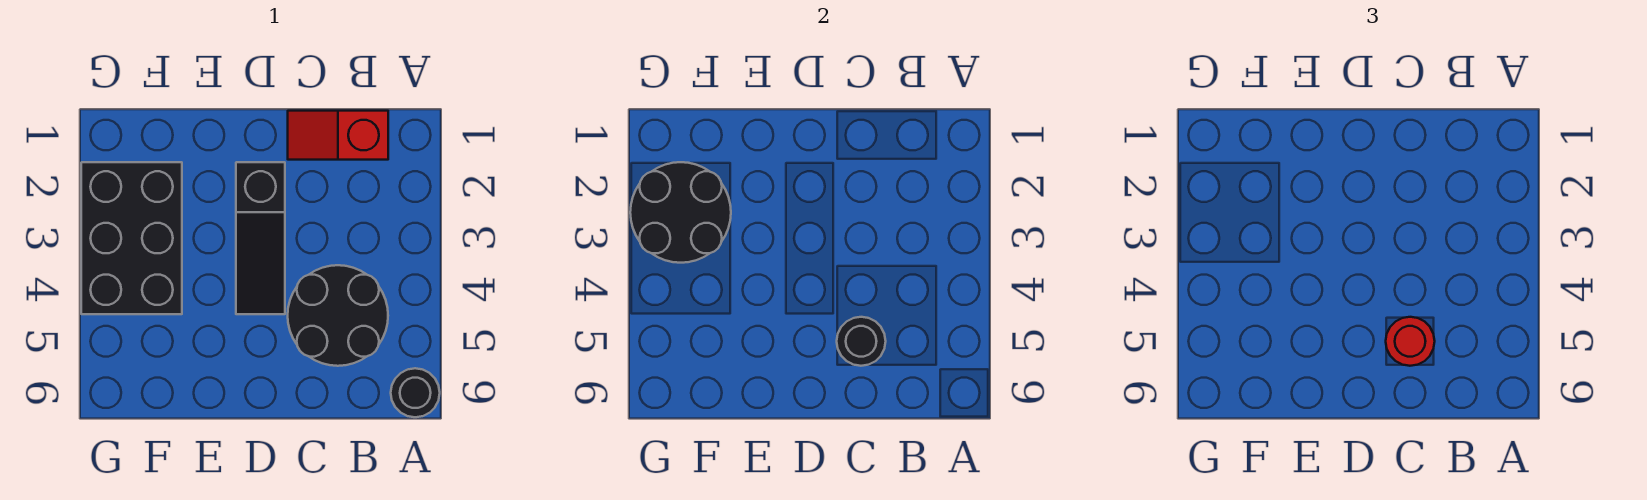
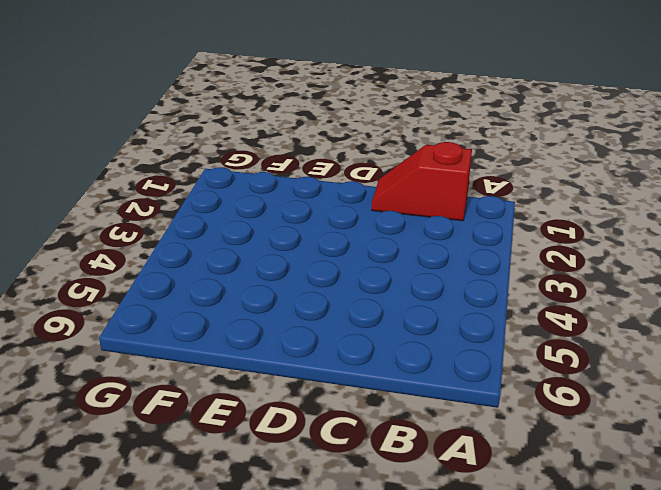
none -> black 1x1 round brick [391,368,440,417]
none -> black 2x2 round brick [288,265,388,366]

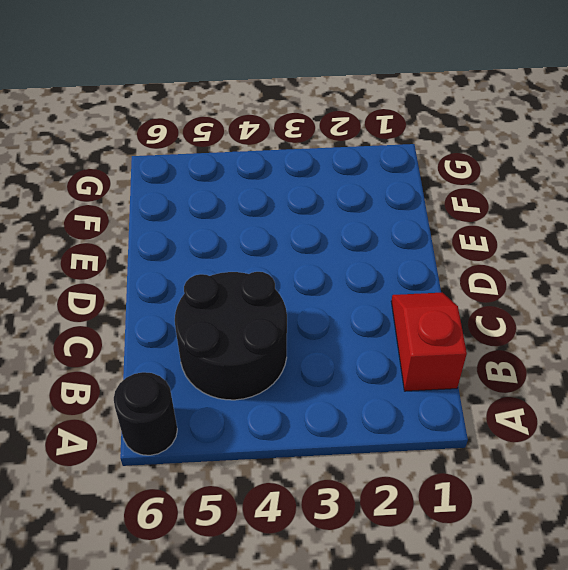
none -> black 1x3 slope [236,162,285,314]
none -> black 2x3 brick [81,162,182,314]

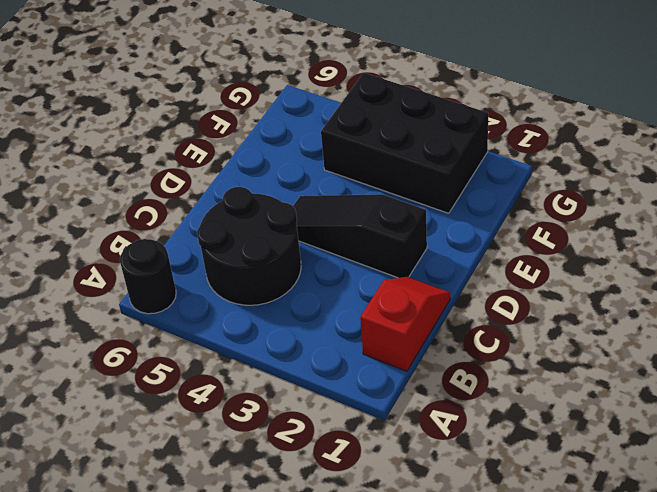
none -> black 1x1 round brick [837,317,886,366]
none -> black 2x2 round brick [630,162,731,263]

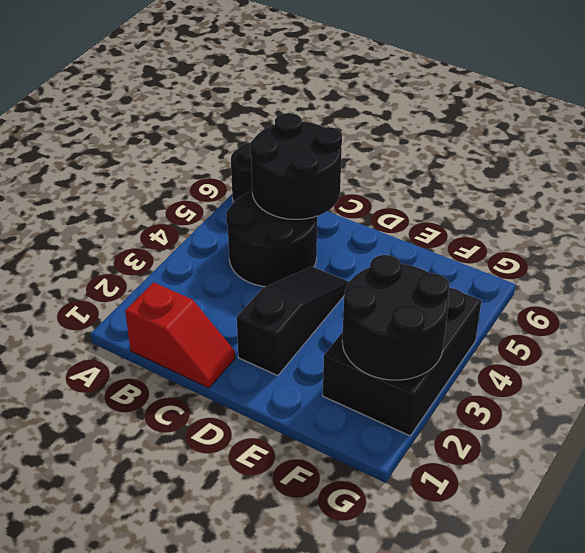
black 2x2 round brick [250,113,342,219] -> black 1x1 round brick [837,317,886,366]
none -> red 1x1 round brick [1386,317,1435,366]

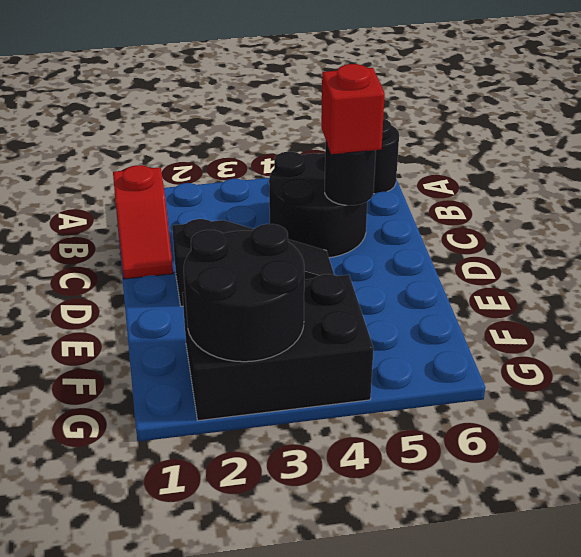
red 1x1 brick [321,64,385,154] -> red 1x1 round brick [1386,317,1435,366]

